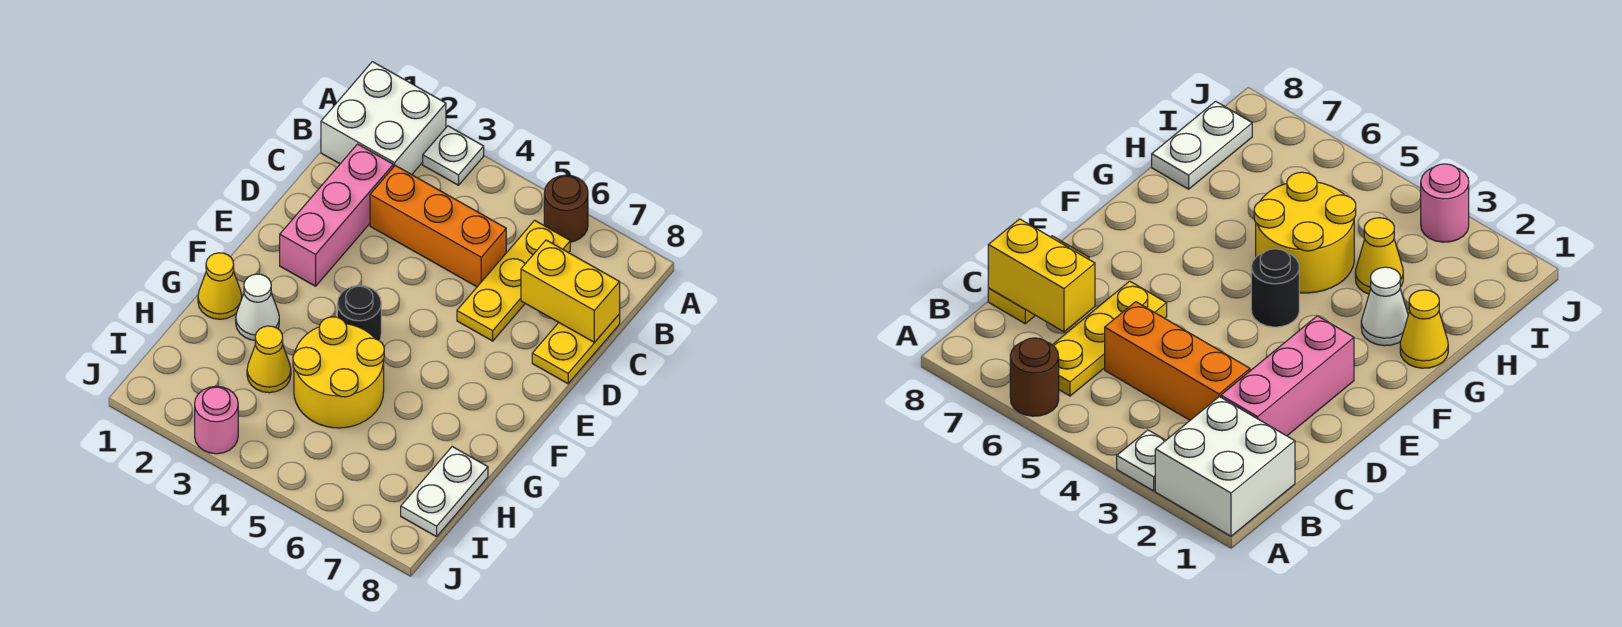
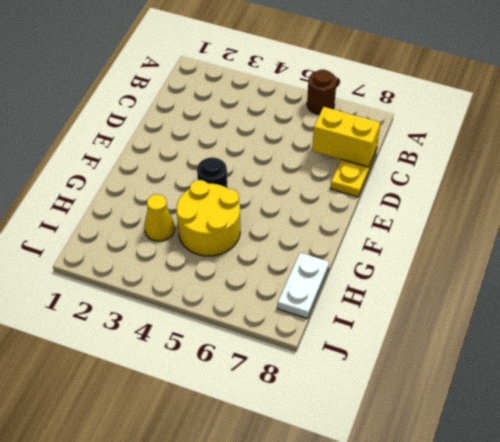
none -> white 2x2 brick [321,62,446,175]
none -> white 1x1 plate [423,126,484,185]
none -> yellow 1x3 plate [457,220,570,341]

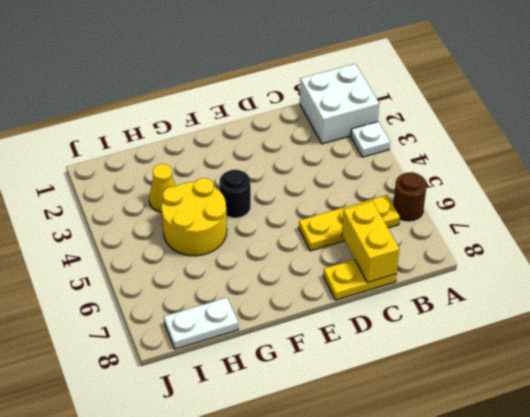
none -> pink 1x3 brick [280,144,393,286]
none -> orange 1x3 brick [370,166,506,287]
none -> yellow 1x1 cone [198,253,242,319]

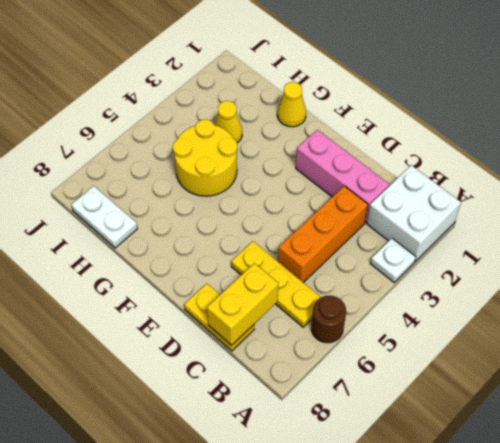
none -> black 1x1 round brick [337,285,381,341]
none -> white 1x1 cone [236,274,279,340]
none -> pink 1x1 round brick [195,386,238,454]

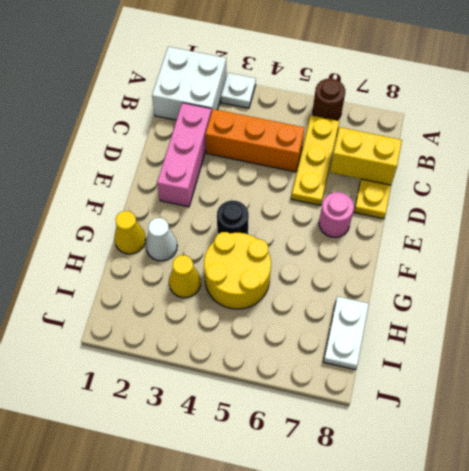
pink 1x1 round brick [319,192,354,238] -> pink 1x1 round brick moved to [195,386,238,454]

